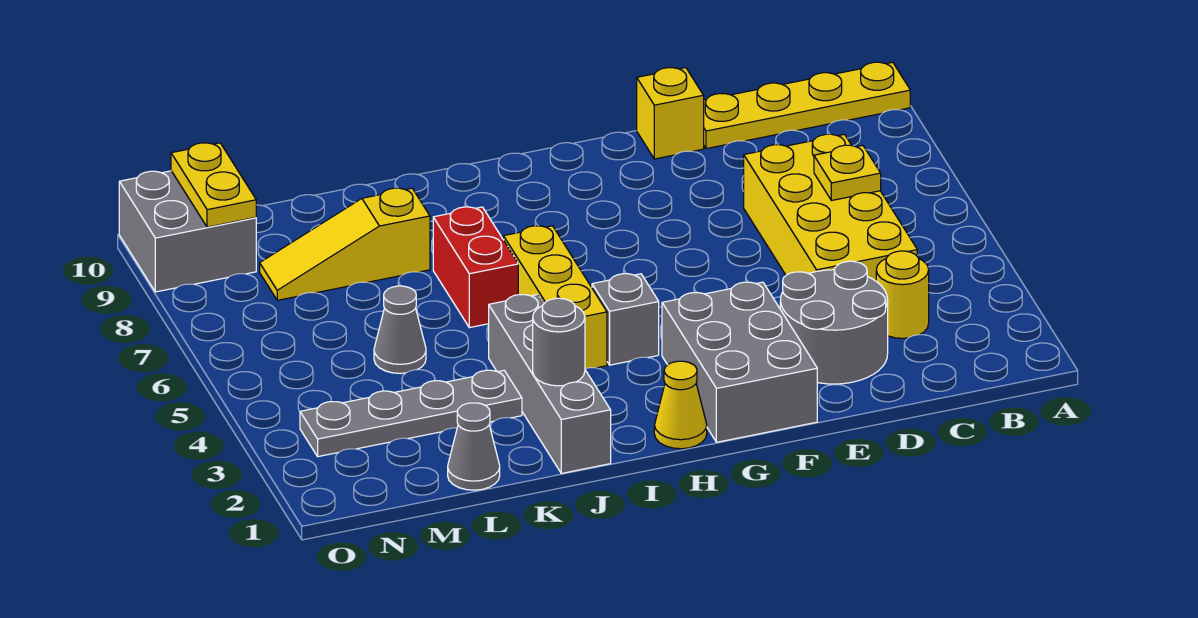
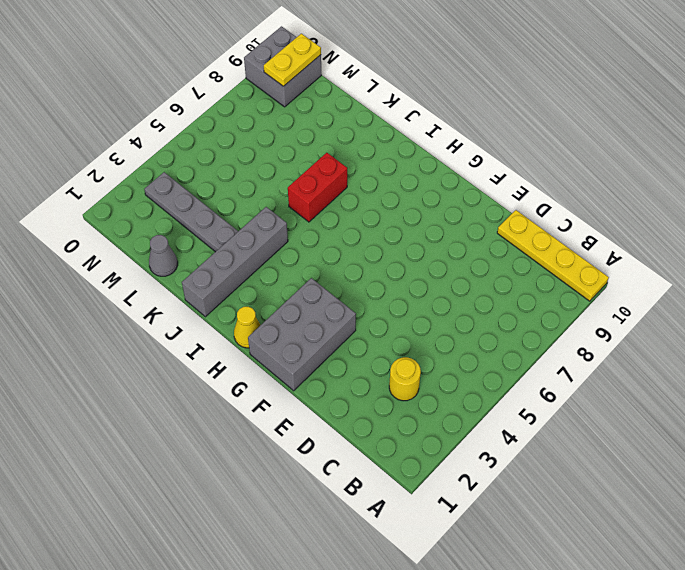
none -> yellow 2x4 brick [744,134,917,281]
none -> grey 2x2 round brick [780,261,888,384]
none -> yellow 1x1 brick [637,68,704,159]

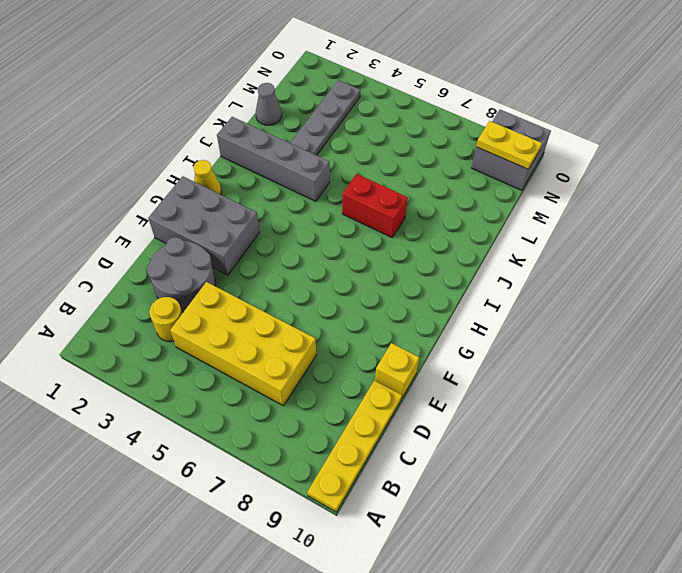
none -> grey 1x1 brick [592,274,659,365]
none -> yellow 1x3 brick [503,226,607,369]
none -> yellow 1x3 slope [260,188,430,300]

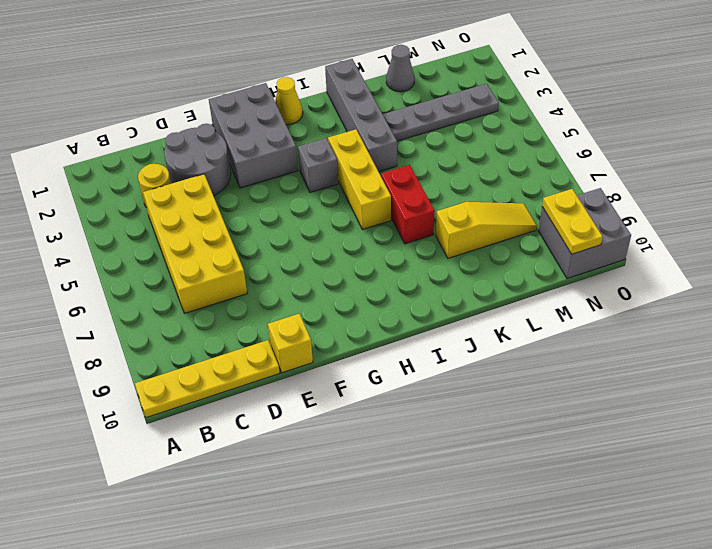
none -> grey 1x1 cone [374,286,426,374]
none -> yellow 1x1 plate [814,145,881,201]
none -> grey 1x1 round brick [533,298,585,386]

